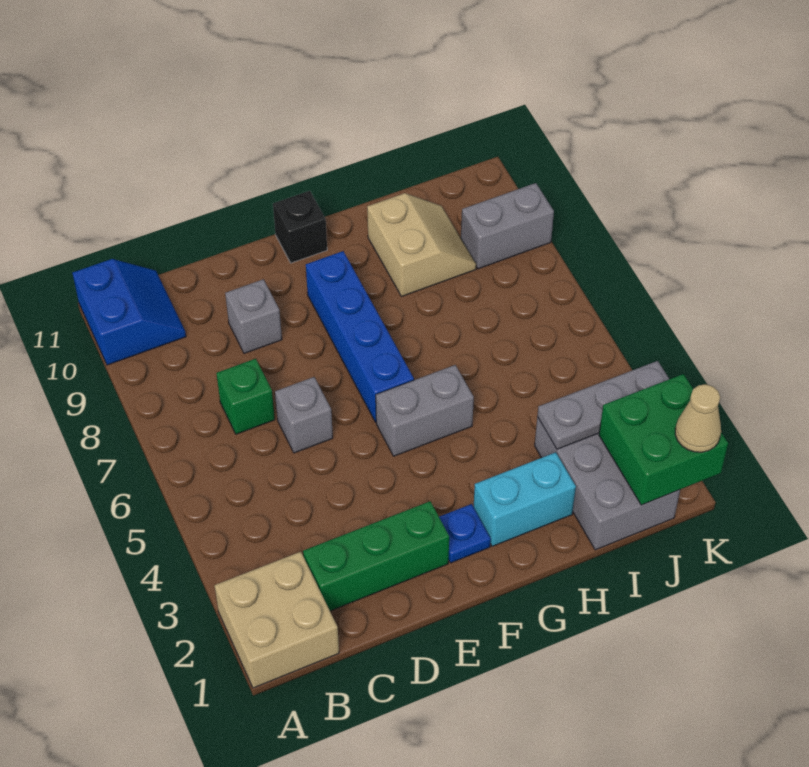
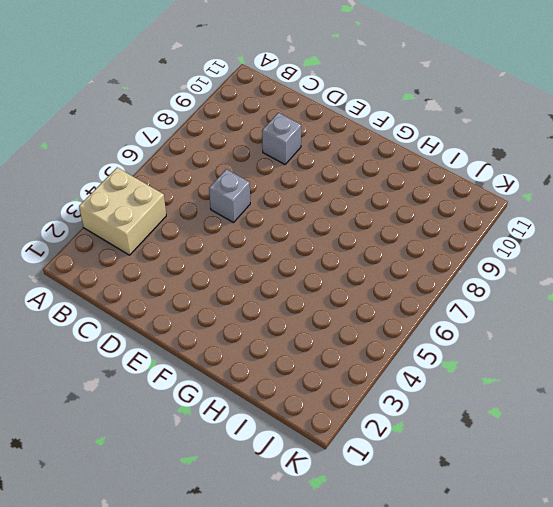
tan 2x2 brick [79,168,166,255] -> tan 2x2 brick moved to [214,552,339,688]
none -> blue 2x2 slope [73,259,186,365]
none -> green 1x3 brick [303,501,449,611]
none -> green 1x1 brick [216,359,275,434]

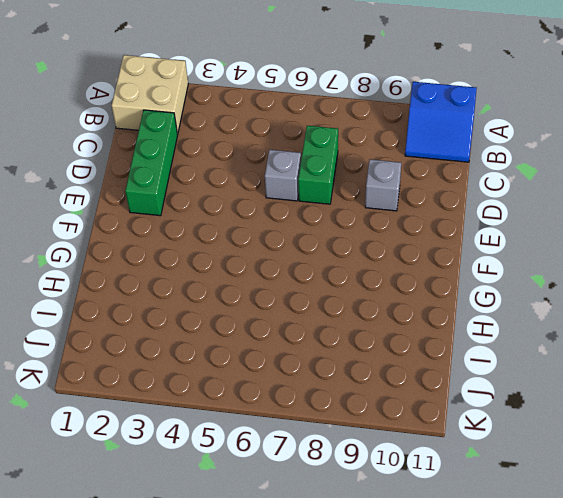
green 1x2 brick [298,126,338,204] -> green 1x1 brick [216,359,275,434]
none -> blue 1x1 plate [439,504,491,563]
none -> grey 1x2 brick [376,365,474,456]
none -> blue 1x4 brick [306,251,414,422]

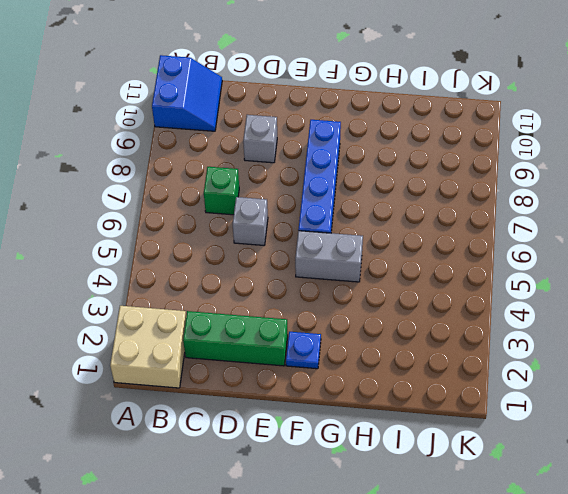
none -> black 1x1 brick [273,191,327,263]
none -> cyan 1x2 brick [474,452,576,546]
none -> tan 2x2 slope [367,193,476,297]

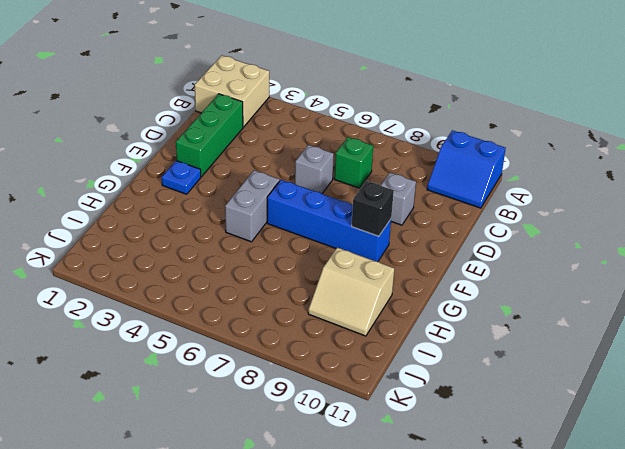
black 1x1 brick [352,181,394,236] -> black 1x1 brick moved to [273,191,327,263]
none -> cyan 1x2 brick [474,452,576,546]
none -> grey 2x3 brick [535,417,680,550]
none -> grey 1x2 brick [461,183,554,269]

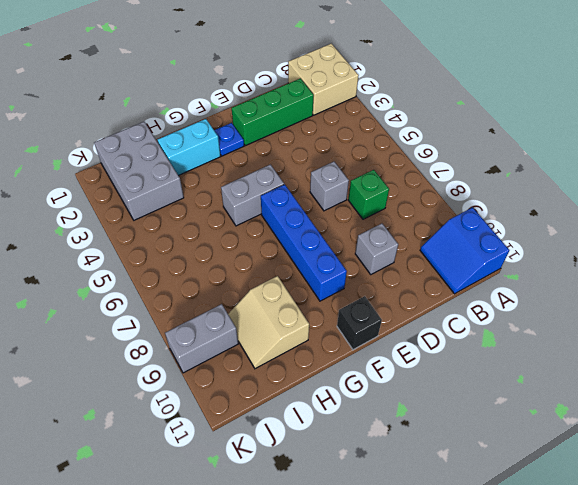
none -> grey 1x3 plate [537,361,669,449]
none -> green 2x2 brick [599,374,728,505]
none -> tan 1x1 cone [675,384,721,452]

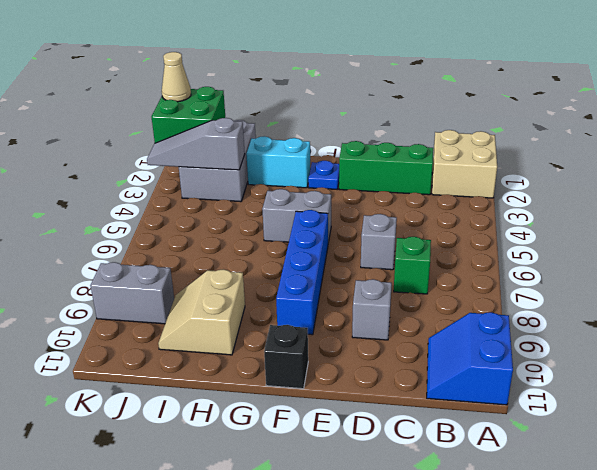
grey 1x3 slope [147,118,245,170] -> grey 1x3 plate [537,361,669,449]

